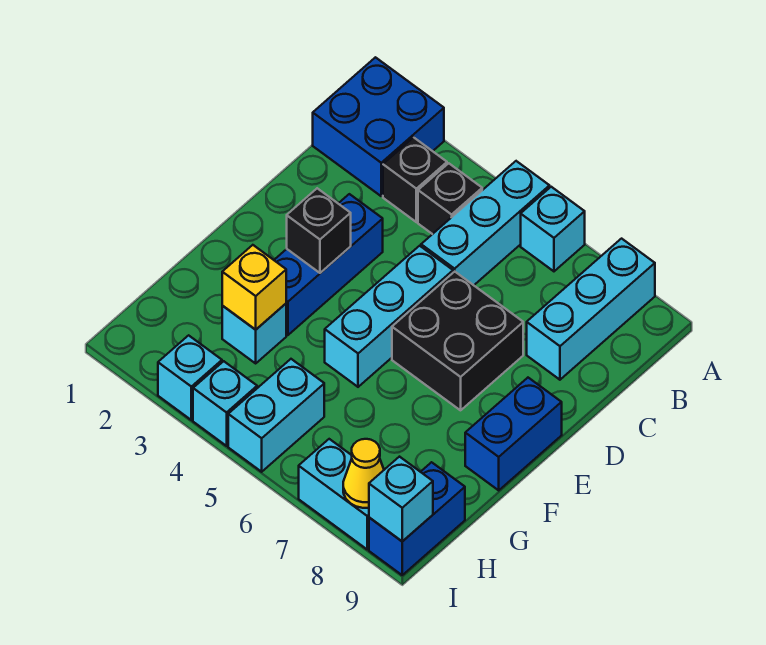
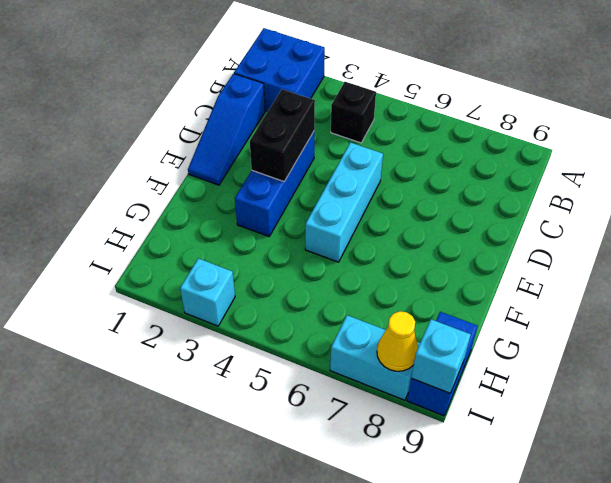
blue 1x3 slope [188,74,265,185] -> none
black 1x2 brick [250,89,315,182] -> black 1x1 brick [287,188,351,273]
none -> cyan 1x3 brick [421,161,550,285]
none -> cyan 1x1 brick [521,187,585,271]
none -> cyan 1x3 brick [527,239,655,380]

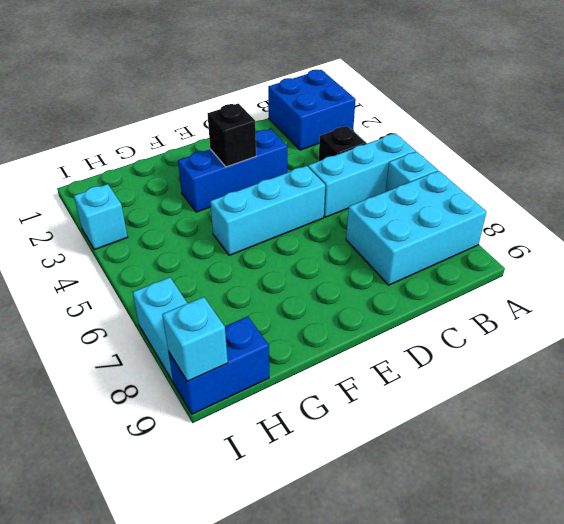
cyan 2x3 brick [346,171,486,285] -> cyan 1x3 brick [527,239,655,380]
none -> black 1x1 brick [383,137,447,222]
none -> black 2x2 brick [392,272,523,410]
none -> blue 1x2 brick [465,378,562,490]

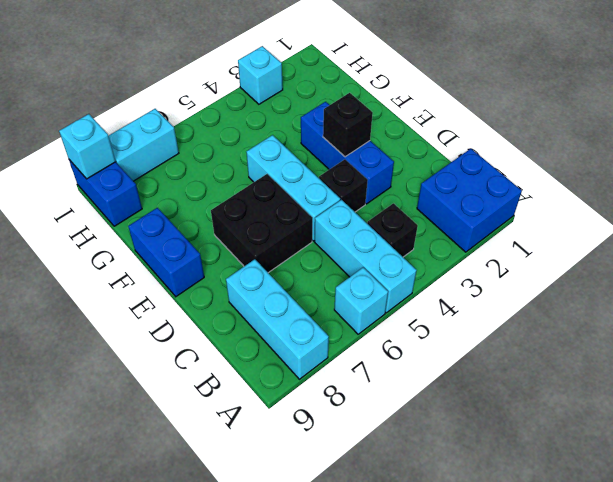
black 1x1 brick [319,159,368,212] -> black 1x1 brick moved to [383,137,447,222]
none -> cyan 1x1 brick [222,304,286,363]
none -> cyan 1x2 brick [228,359,324,472]
none -> cyan 1x1 brick [193,361,257,446]

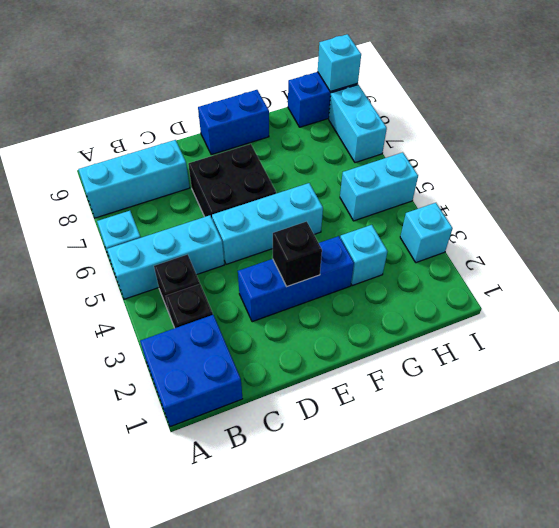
none -> cyan 1x1 brick [193,361,257,446]
none -> yellow 1x1 brick [222,245,286,330]
none -> yellow 1x1 cone [343,439,384,508]

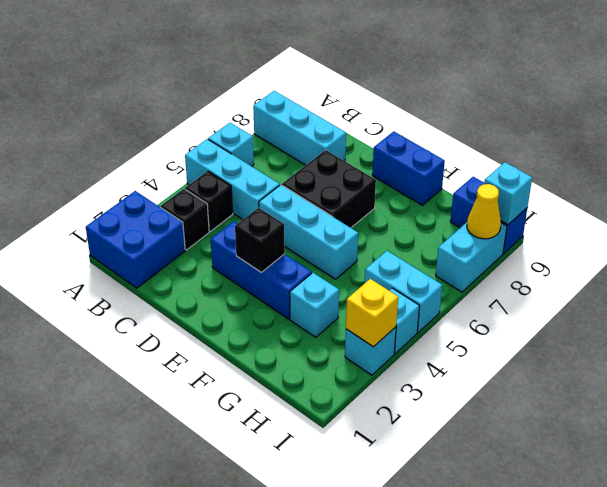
yellow 1x1 brick [346,279,398,347] -> yellow 1x1 brick moved to [222,245,286,330]

